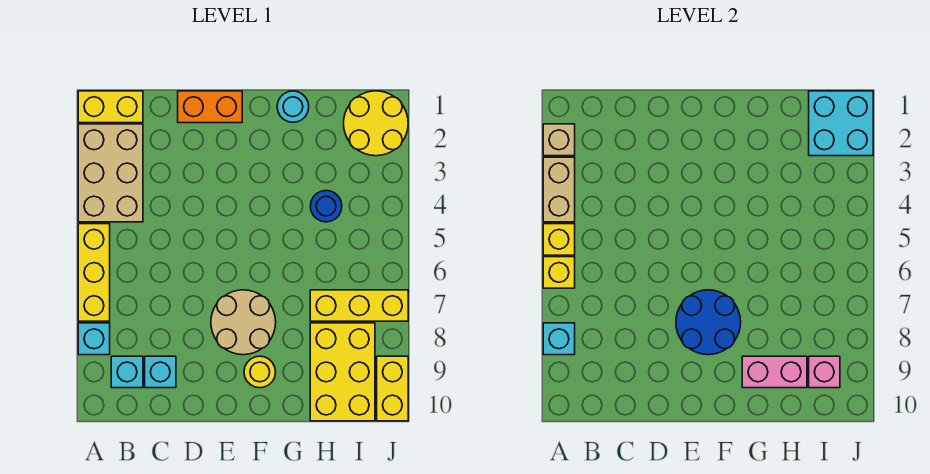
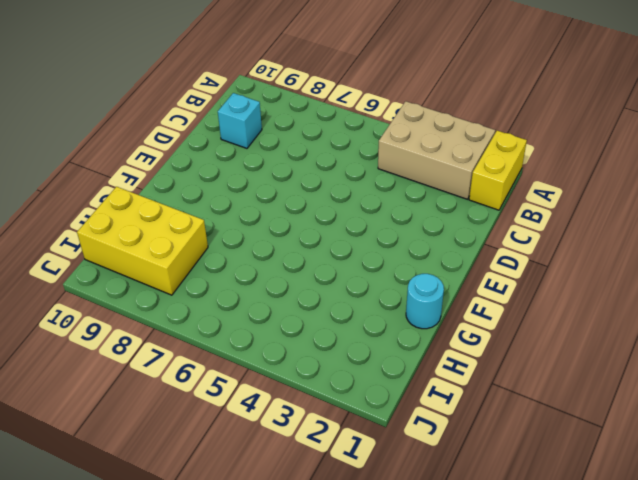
none -> yellow 1x3 brick [78,224,110,321]
none -> cyan 1x1 brick [78,323,110,355]
none -> cyan 1x1 brick [111,356,143,388]

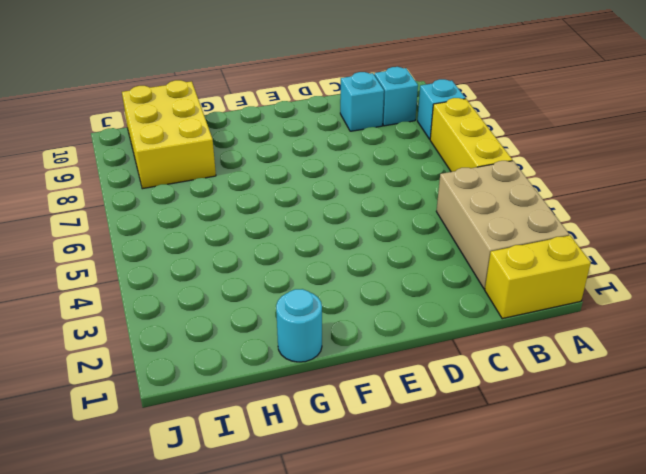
none -> orange 1x2 brick [178,91,242,123]
none -> tan 2x2 round brick [211,290,276,355]
none -> yellow 1x1 round brick [244,356,276,388]

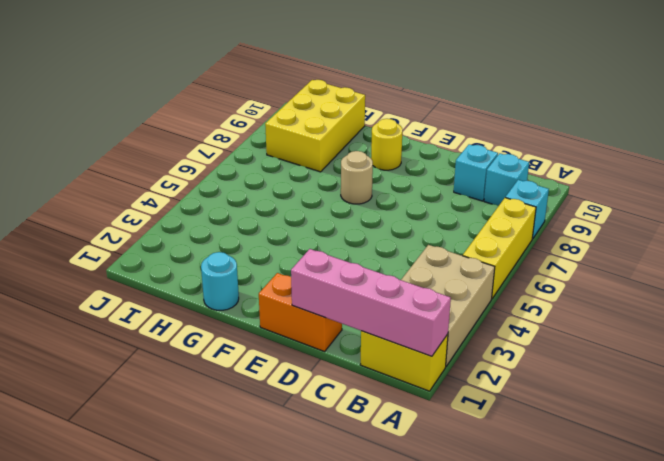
pink 1x4 brick [291,249,451,356] -> none
tan 1x1 round brick [341,151,373,204] -> tan 2x2 round brick [211,290,276,355]
none -> blue 1x1 round brick [310,190,342,222]
none -> yellow 1x3 brick [310,290,408,321]
none -> yellow 2x2 round brick [344,91,408,156]

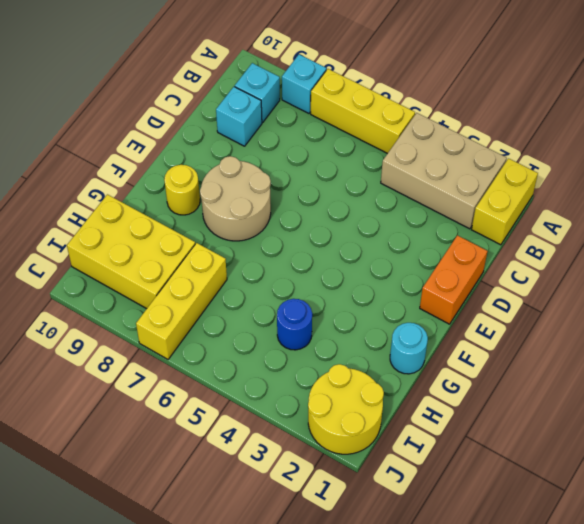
none -> yellow 1x2 brick [377,356,408,421]
none -> tan 1x1 brick [543,124,575,156]
none -> tan 1x2 brick [543,157,575,222]

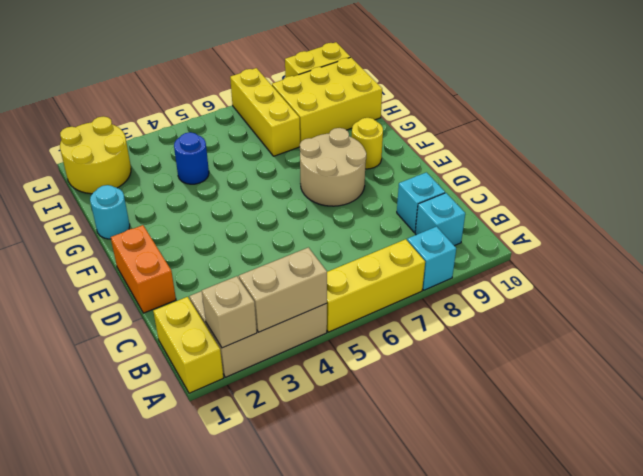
none -> yellow 1x1 brick [543,224,575,255]
none -> yellow 1x1 brick [543,257,575,288]
none -> cyan 1x1 brick [543,323,575,355]

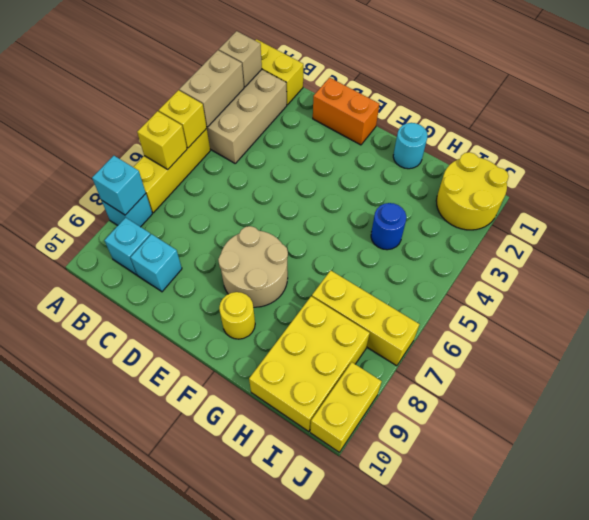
none -> blue 2x2 round brick [676,290,741,355]
none -> pink 1x2 brick [742,356,807,388]
none -> cyan 2x2 brick [809,91,873,156]

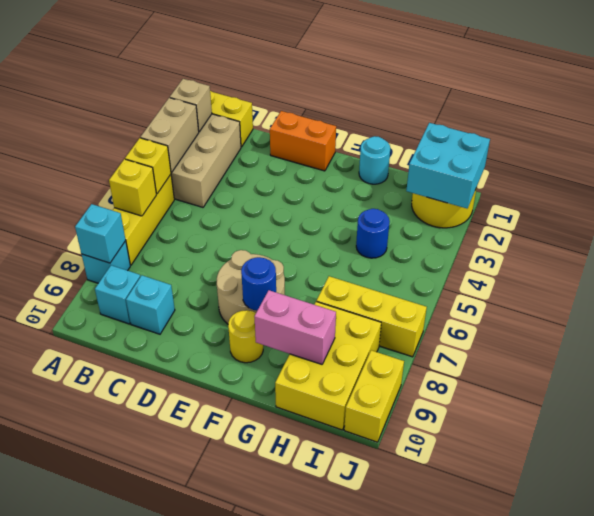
blue 1x1 round brick [241,257,276,311] -> blue 2x2 round brick [676,290,741,355]
none -> pink 1x1 brick [809,356,840,388]

